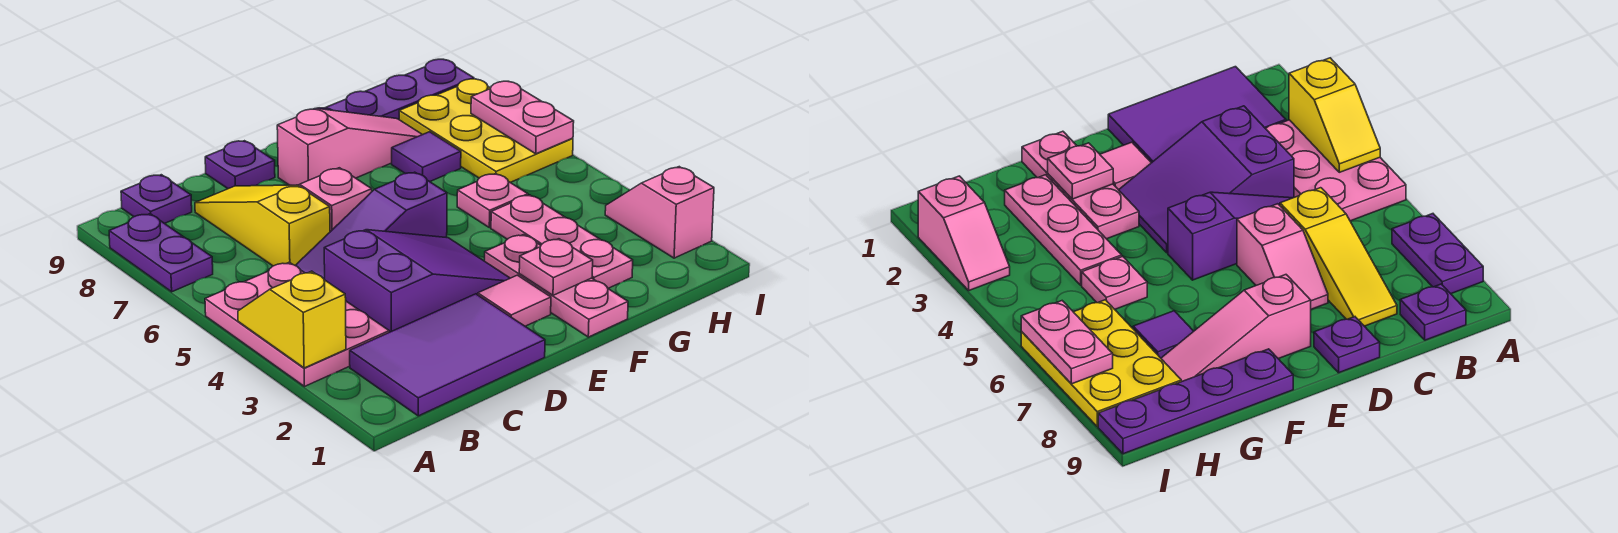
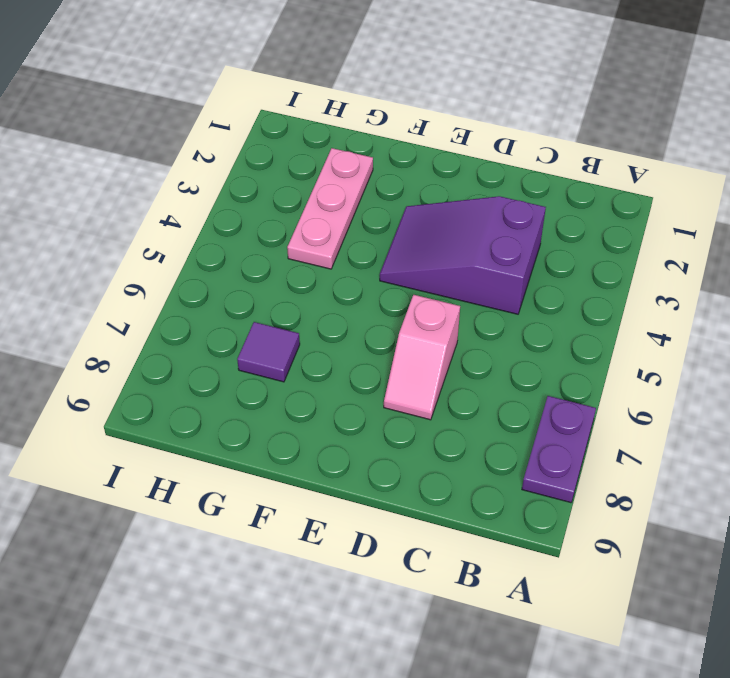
none -> pink 2x3 plate [205,262,389,387]
none -> purple 2x3 tile [350,294,545,416]
none -> purple 1x1 plate [121,175,192,224]

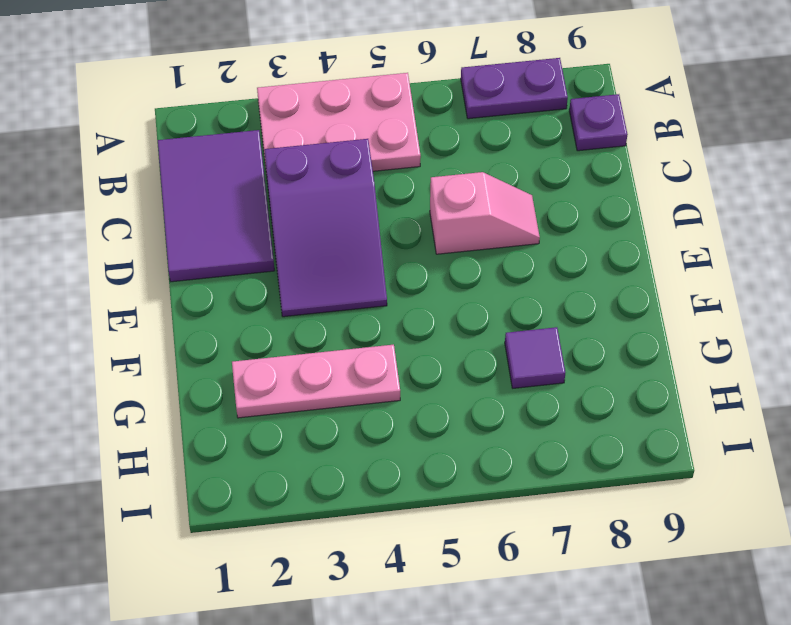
none -> purple 1x3 slope [295,172,447,280]
none -> yellow 1x3 slope [195,185,330,266]
none -> purple 1x1 plate [205,141,275,189]

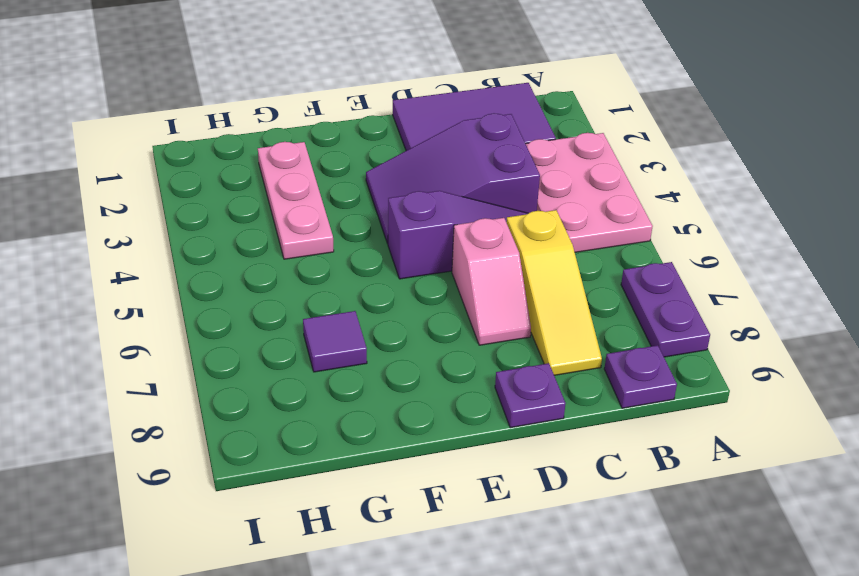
none -> pink 1x1 tile [478,275,551,326]
none -> pink 1x3 slope [277,109,422,185]
none -> pink 1x3 plate [485,235,628,337]

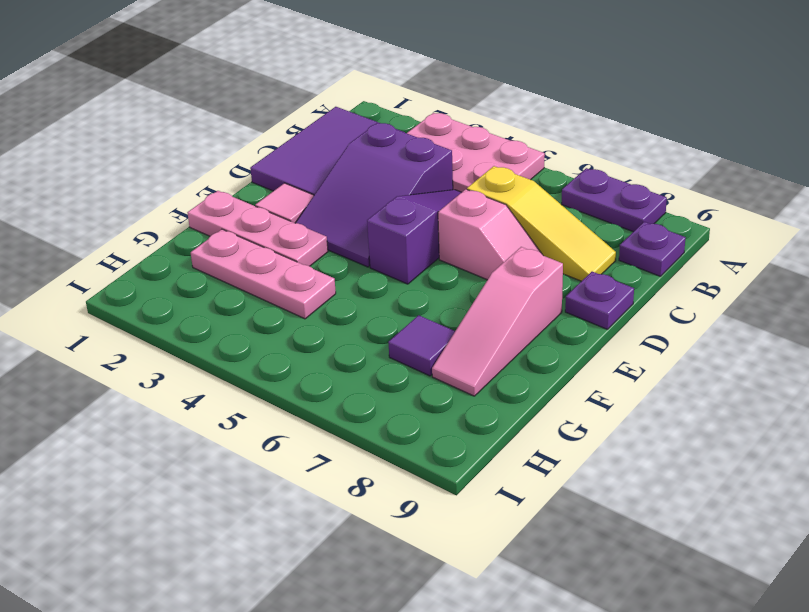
none -> purple 1x4 plate [316,59,474,119]
none -> pink 1x1 plate [457,174,528,228]
none -> yellow 2x3 plate [399,79,573,182]

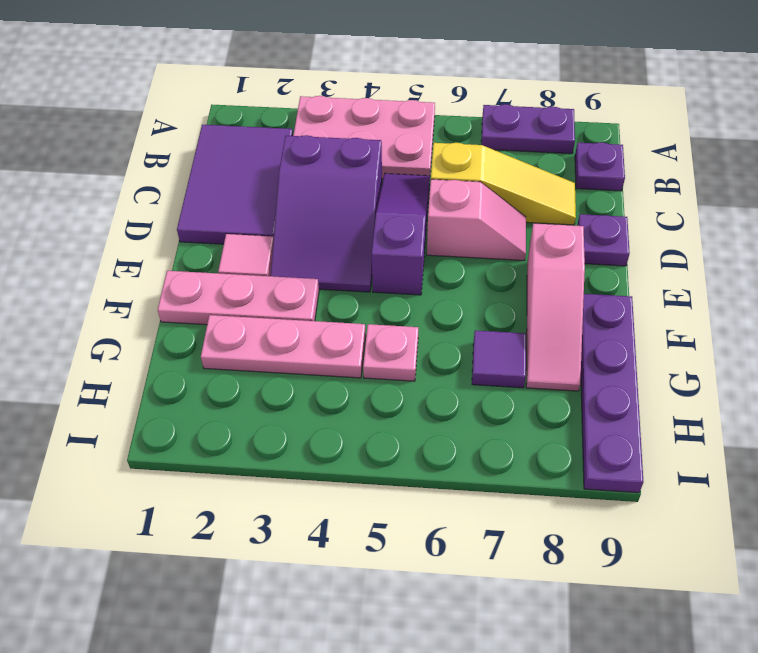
none -> yellow 2x3 plate [399,79,573,182]
none -> pink 1x2 slope [605,167,714,258]
none -> yellow 1x2 slope [238,271,346,368]

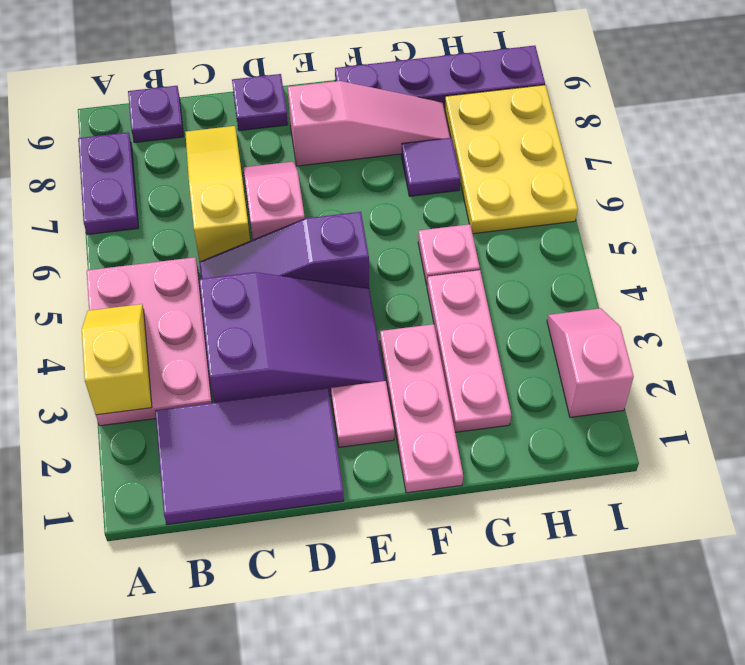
none -> pink 1x1 plate [519,239,593,295]
none -> pink 1x2 plate [471,81,574,154]

